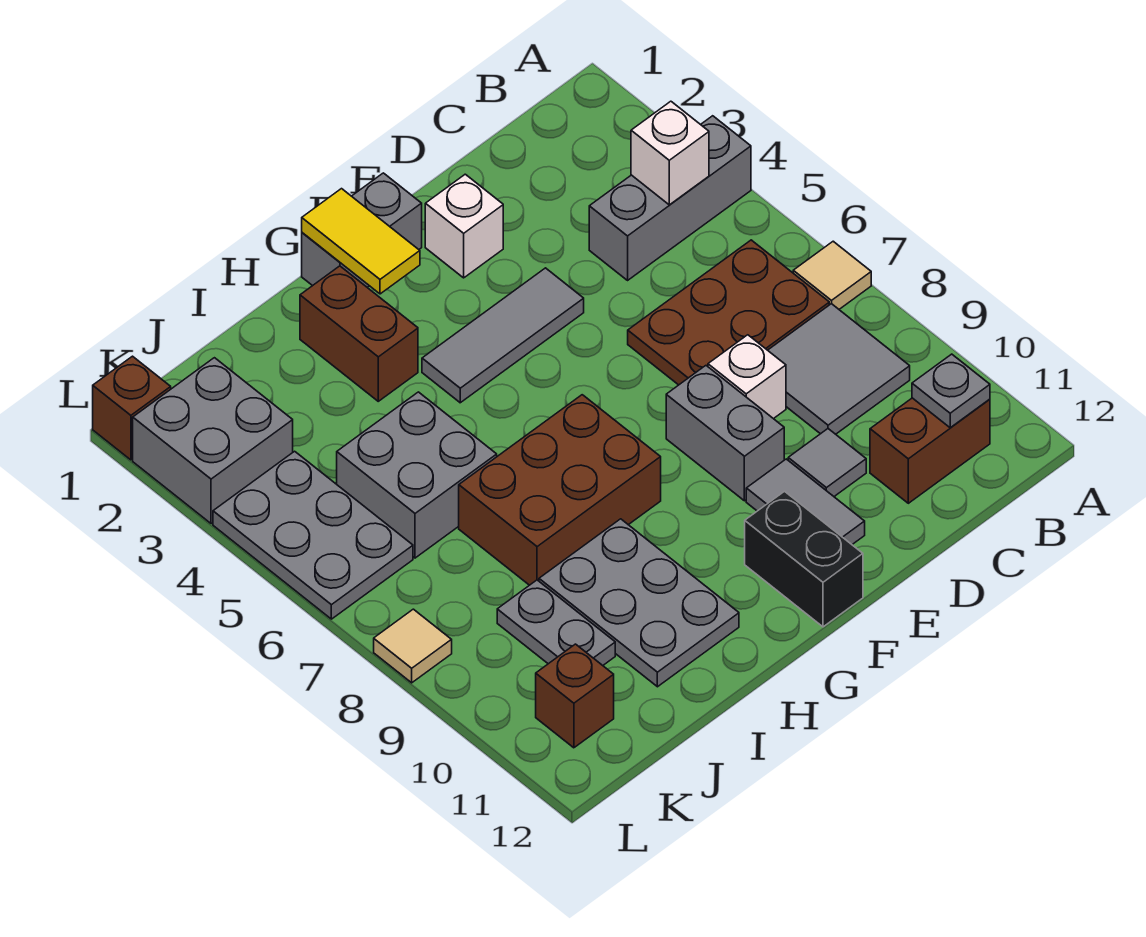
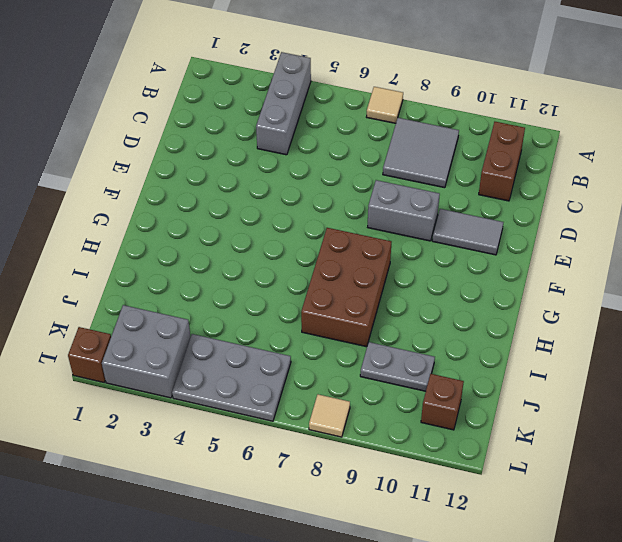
none -> brown 2x3 plate [628,240,829,385]
none -> white 1x1 brick [708,335,786,419]
none -> grey 1x1 tile [788,429,866,496]

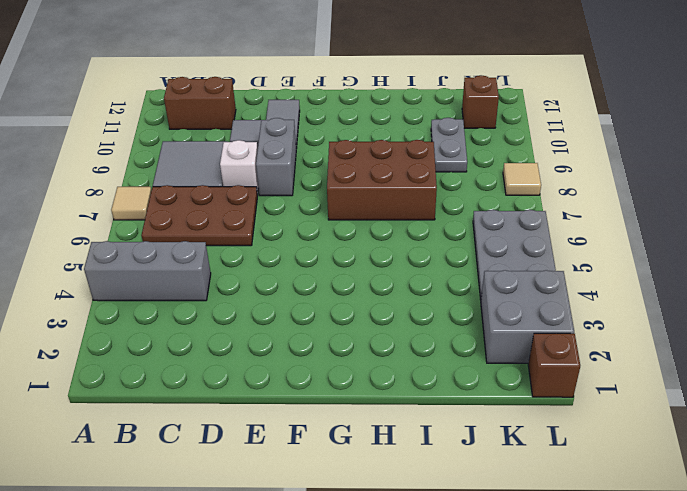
none -> white 1x1 brick [425,174,503,278]
none -> grey 1x3 tile [422,268,584,403]
none -> grey 1x2 brick [302,173,422,287]

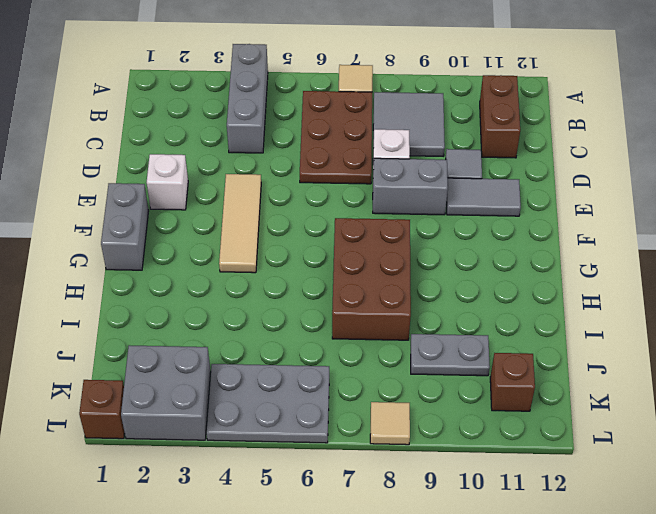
tan 1x3 tile [219,174,261,273] -> grey 1x3 tile [422,268,584,403]
none -> black 1x2 brick [745,491,863,627]
none -> brown 1x2 brick [300,266,418,401]
none -> grey 2x3 plate [539,519,739,687]

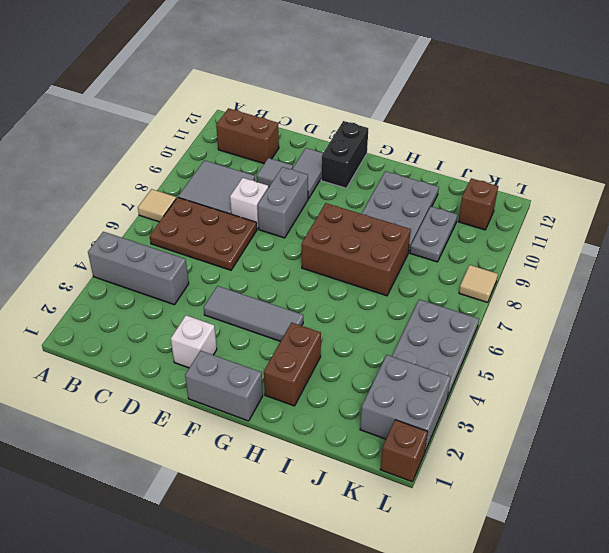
none -> grey 2x2 brick [337,392,497,558]
none -> white 1x1 brick [631,101,709,205]
none -> grey 1x1 plate [912,354,990,428]

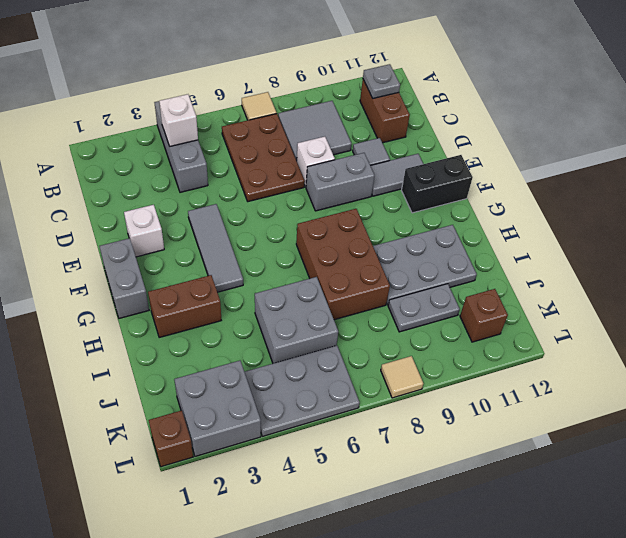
none -> yellow 1x2 tile [302,189,420,294]

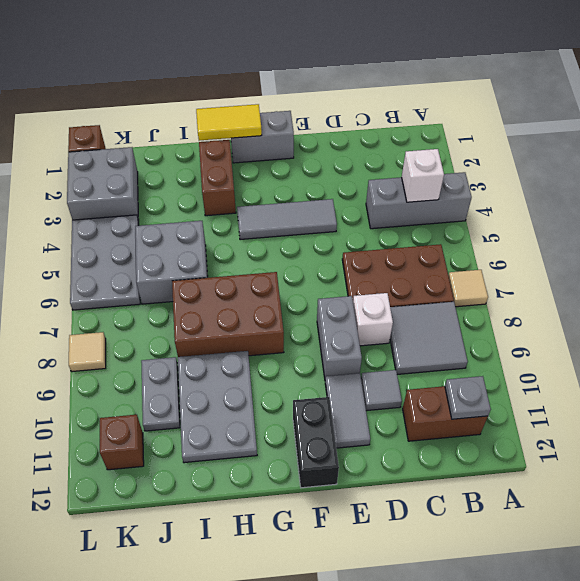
yellow 1x2 tile [196,104,262,141] -> yellow 1x2 tile turned to [302,189,420,294]
none -> white 1x1 brick [425,174,503,278]

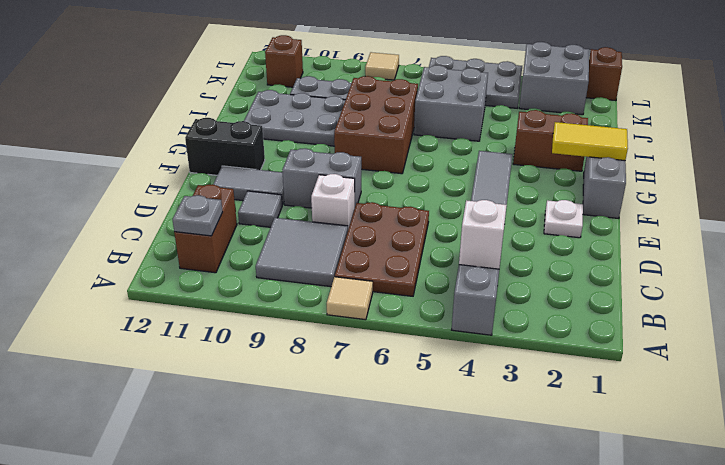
white 1x1 plate [544,200,583,238] -> white 1x1 brick [425,174,503,278]

